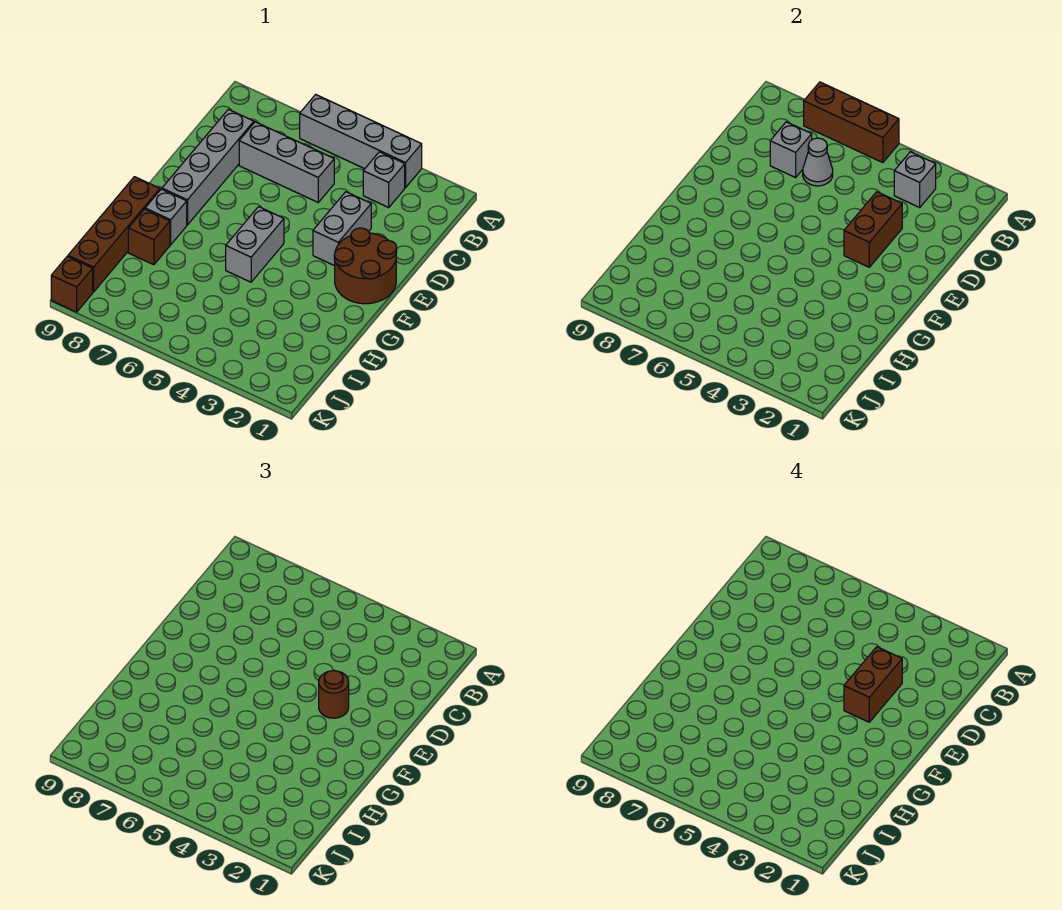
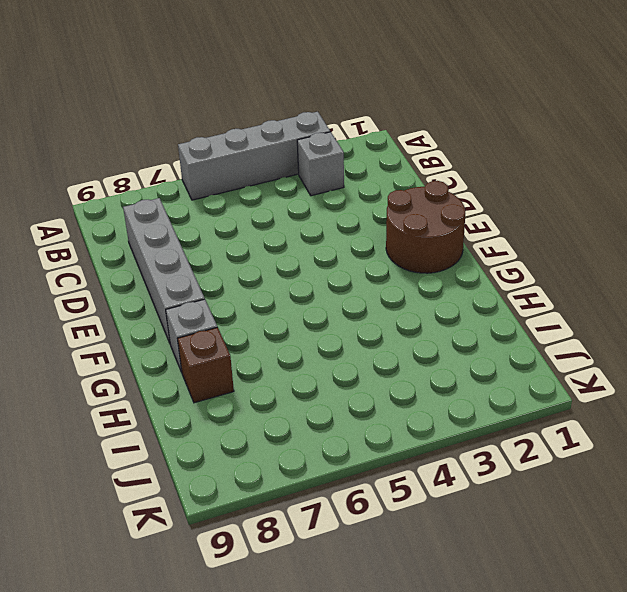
none -> grey 1x3 brick [239,122,334,202]
none -> grey 1x2 brick [313,192,371,266]
none -> grey 1x2 brick [226,207,284,282]

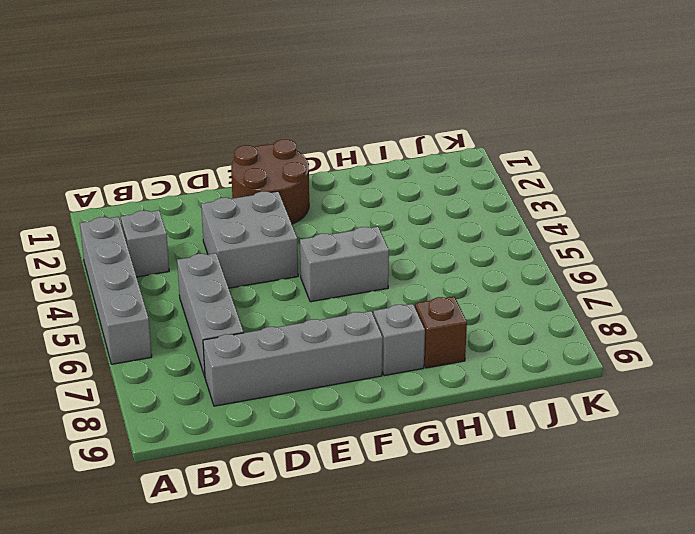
grey 2x2 brick [201,191,298,288] -> grey 1x2 brick [313,192,371,266]
none -> brown 1x4 brick [68,177,160,292]
none -> brown 1x1 brick [51,256,93,312]
none -> brown 1x3 brick [804,82,899,163]

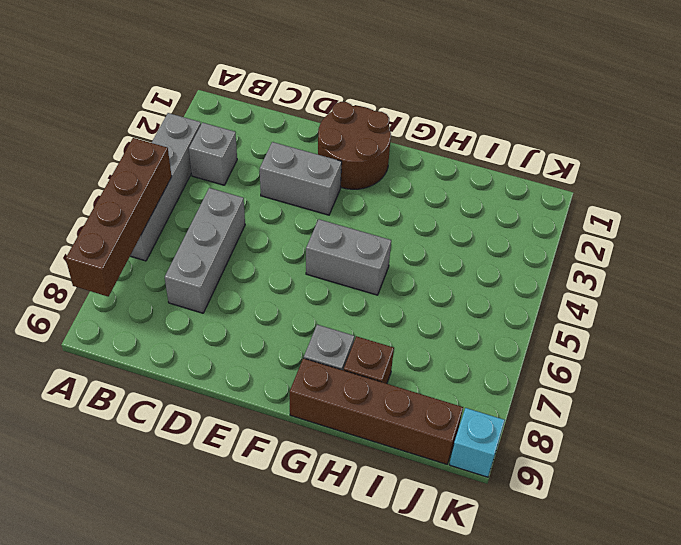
brown 1x4 brick [66,138,172,296] -> brown 1x3 brick [804,82,899,163]
cyan 1x1 brick [449,408,505,477] -> brown 1x1 brick [51,256,93,312]
none -> grey 1x4 brick [162,109,254,225]
none -> grey 1x1 brick [894,152,936,207]
none -> grey 1x1 cone [803,138,833,186]

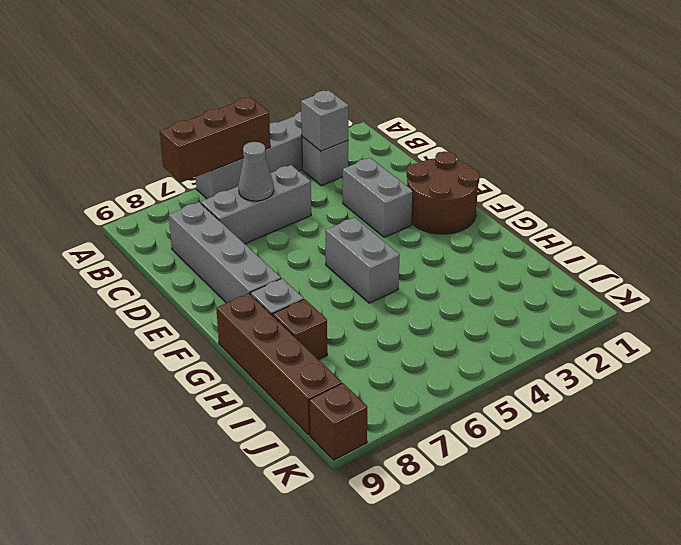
none -> grey 1x1 brick [770,122,812,178]
none -> brown 1x2 brick [844,192,902,267]
none -> brown 1x1 round brick [319,671,349,718]

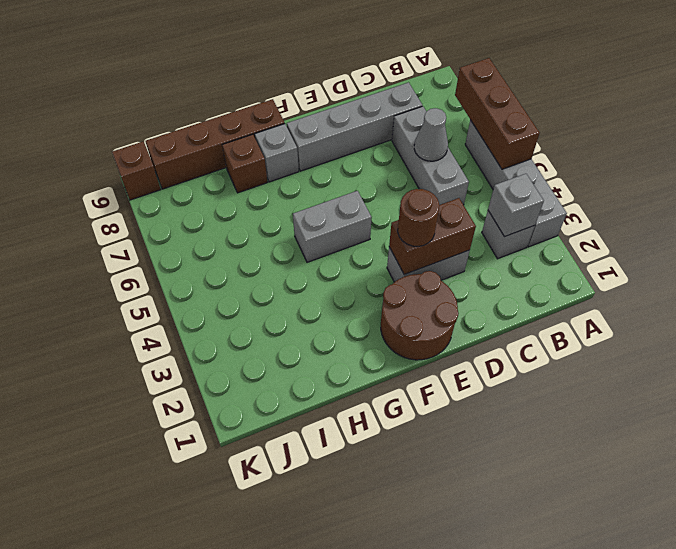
none -> grey 1x1 brick [770,122,812,178]
none -> brown 1x2 brick [844,647,902,722]

